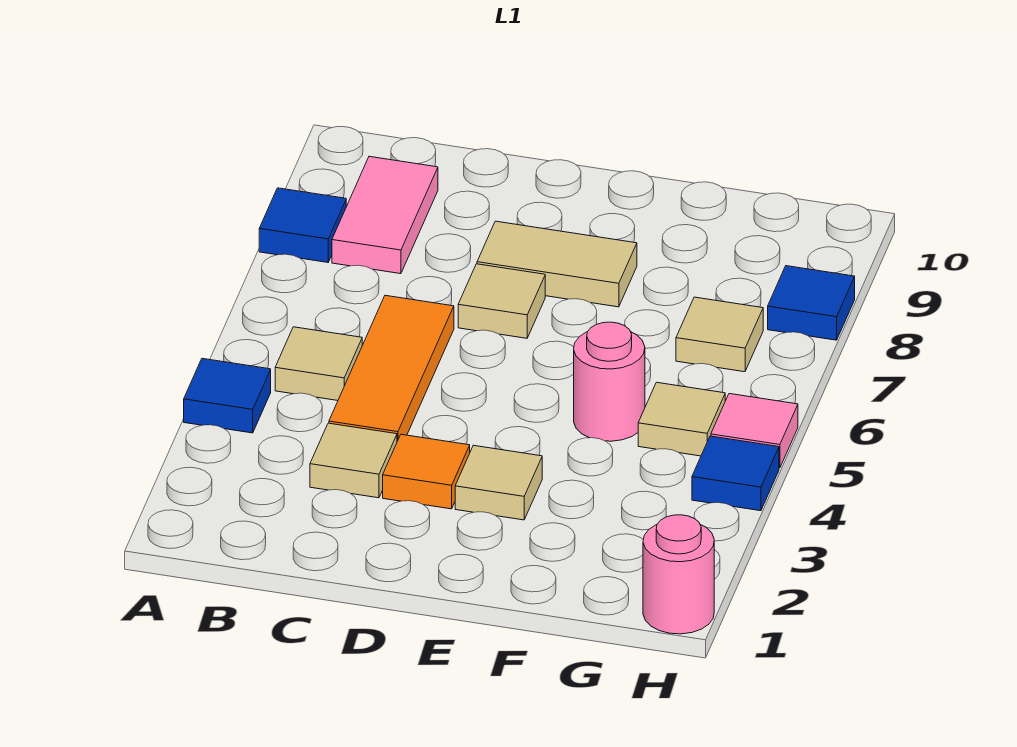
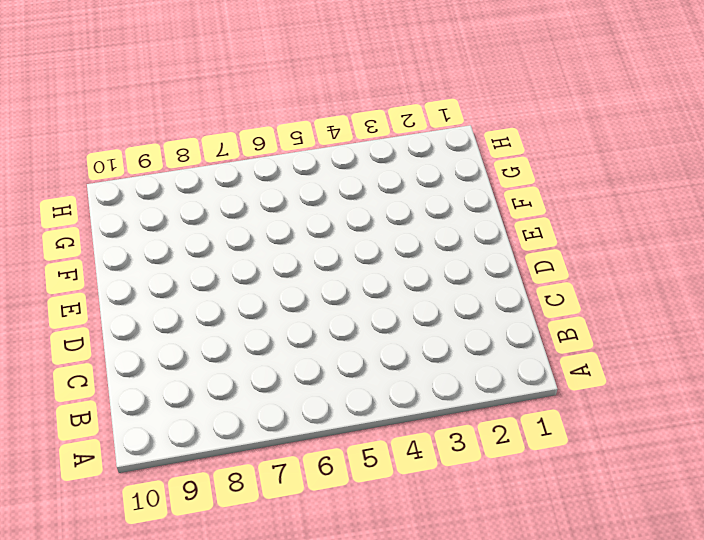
none -> blue 1x1 tile [184,358,271,433]
none -> blue 1x1 tile [259,188,346,262]
none -> tan 1x1 tile [275,327,362,401]

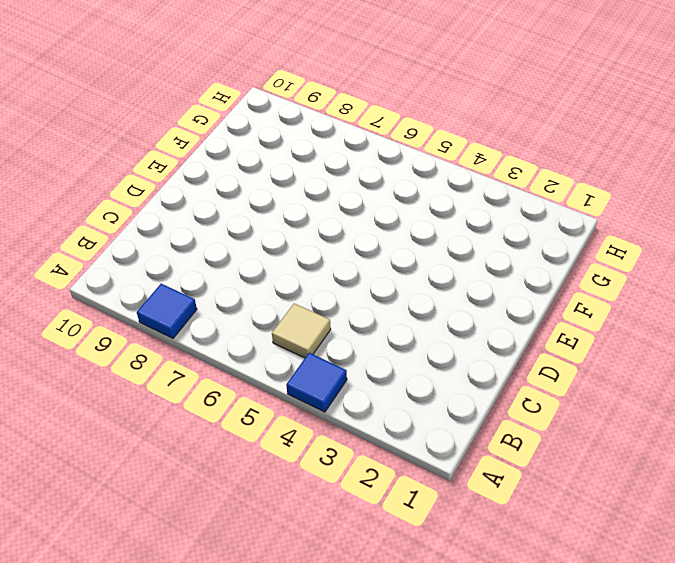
none -> pink 1x2 tile [332,156,438,274]
none -> tan 1x1 tile [310,423,397,498]
none -> orange 1x3 tile [329,295,454,441]

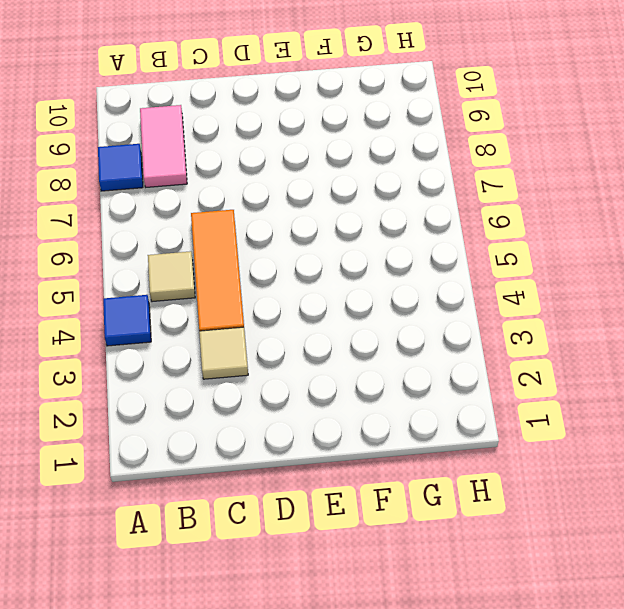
none -> orange 1x1 tile [383,434,470,509]
none -> tan 1x1 tile [458,264,545,338]
none -> tan 1x2 tile [477,221,637,307]

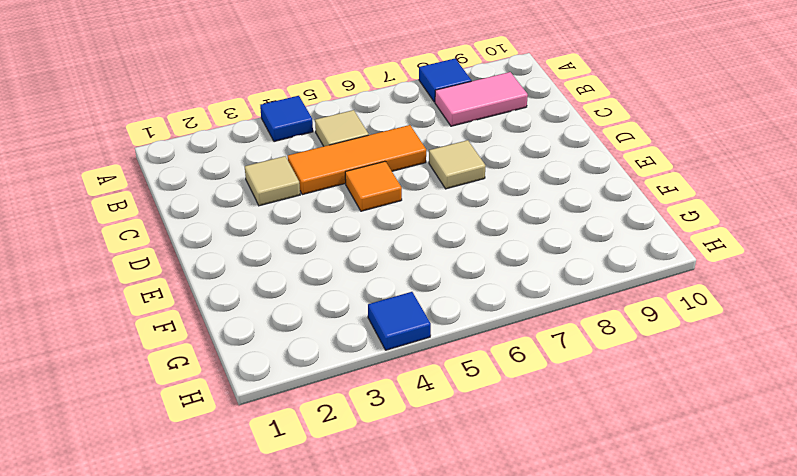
orange 1x1 tile [345,161,402,211] -> orange 1x1 tile moved to [383,434,470,509]
none -> tan 1x2 tile [477,221,637,307]
none -> tan 1x1 tile [455,445,542,520]
none -> pink 1x1 round brick [574,322,645,441]

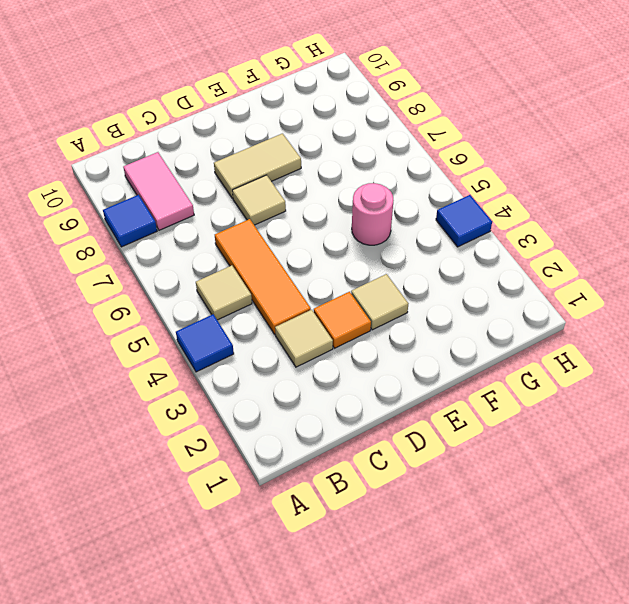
none -> tan 1x1 tile [638,382,725,456]
none -> tan 1x1 tile [676,297,763,372]
none -> pink 1x1 round brick [643,515,714,634]

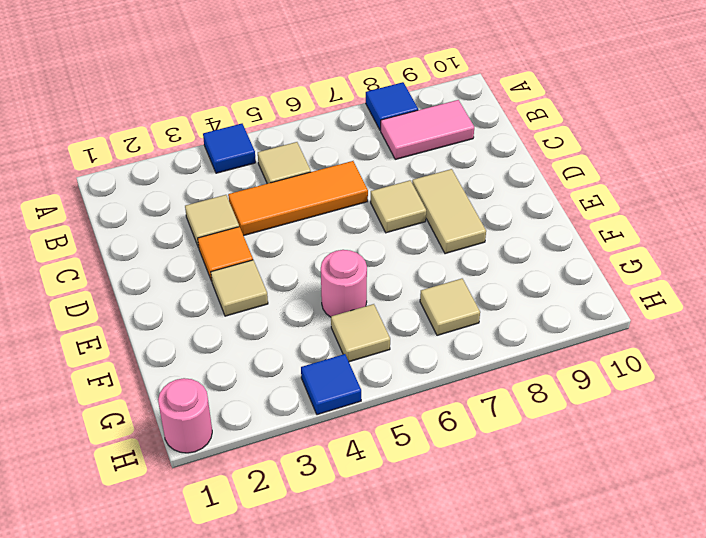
none -> pink 1x1 tile [711,394,798,468]
none -> blue 1x1 tile [768,266,855,340]

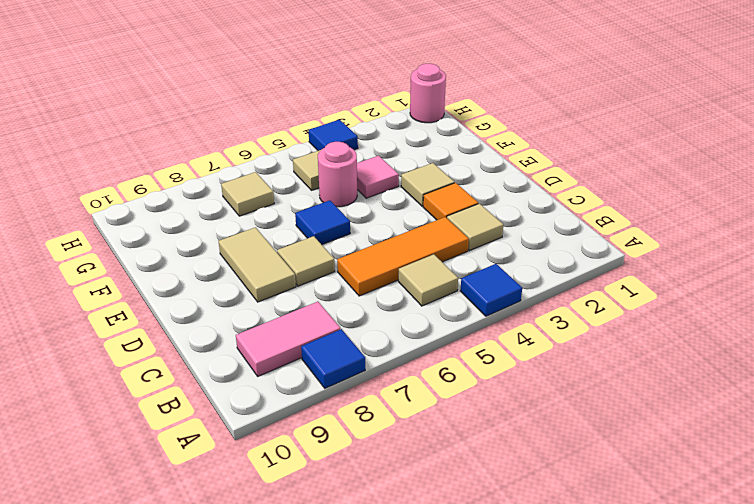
blue 1x1 tile [295,200,350,245] -> blue 1x1 tile moved to [768,266,855,340]
pink 1x1 tile [357,156,399,198] -> pink 1x1 tile moved to [711,394,798,468]

